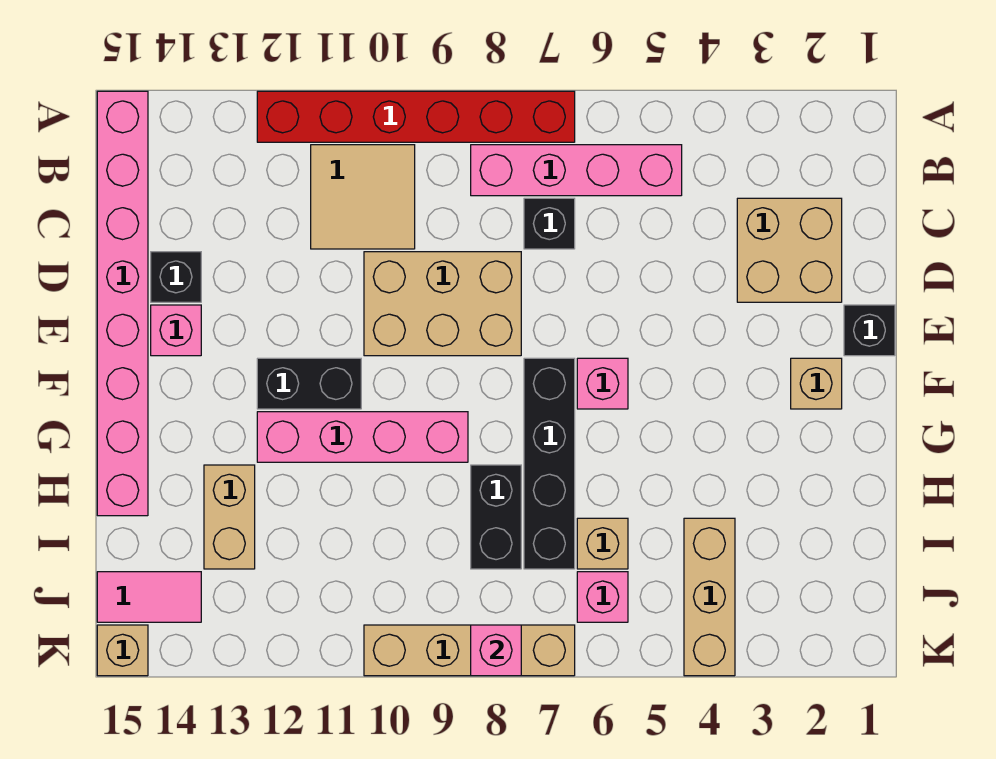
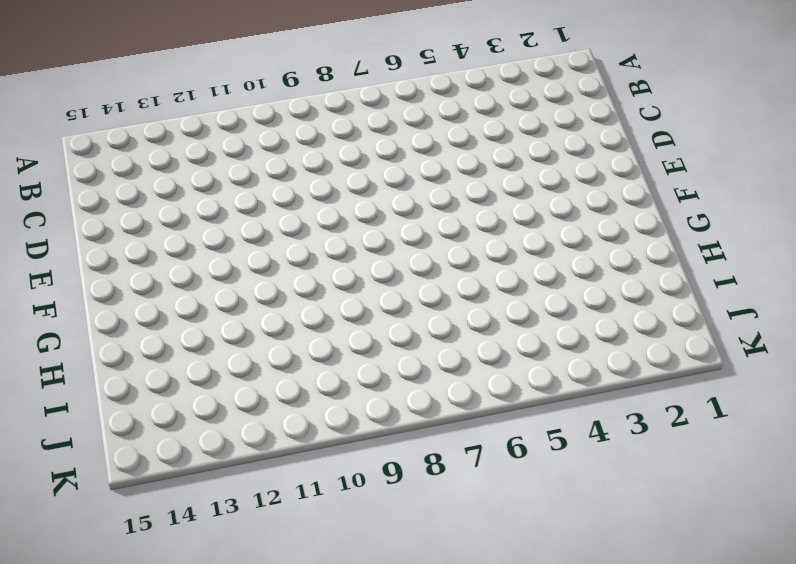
none -> red 1x6 brick [257,91,575,142]
none -> pink 1x8 brick [97,91,148,516]
none -> pink 1x4 brick [471,145,682,196]

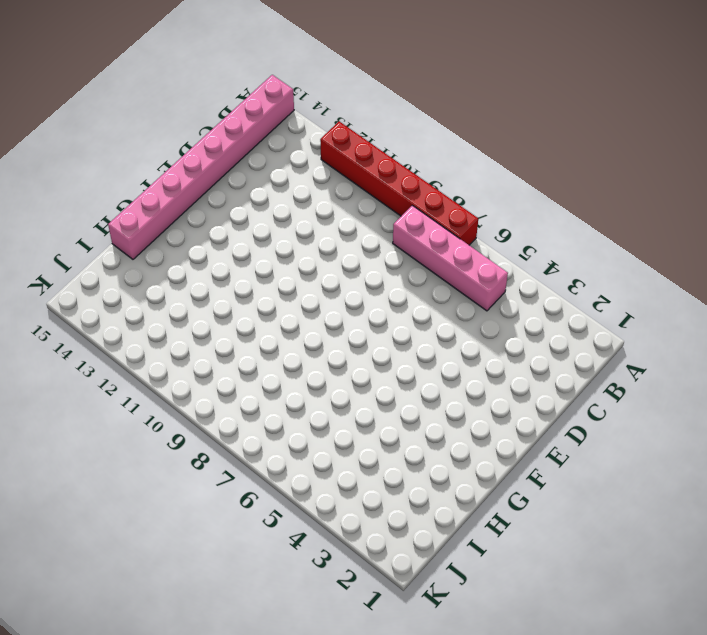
none -> tan 2x2 tile [311,145,415,249]
none -> tan 2x2 brick [737,198,842,302]
none -> black 1x1 brick [524,198,575,249]

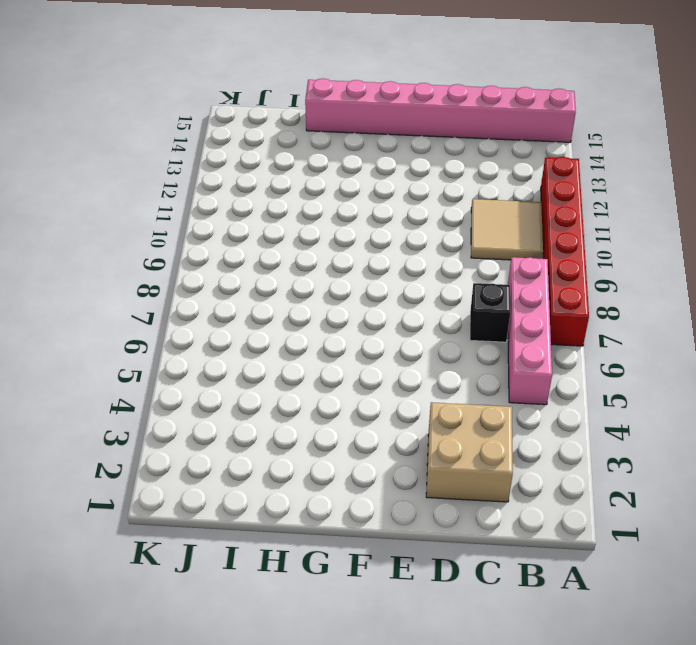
none -> tan 2x3 brick [364,252,521,356]
none -> black 1x1 brick [151,252,201,302]
none -> black 1x1 brick [844,305,895,356]

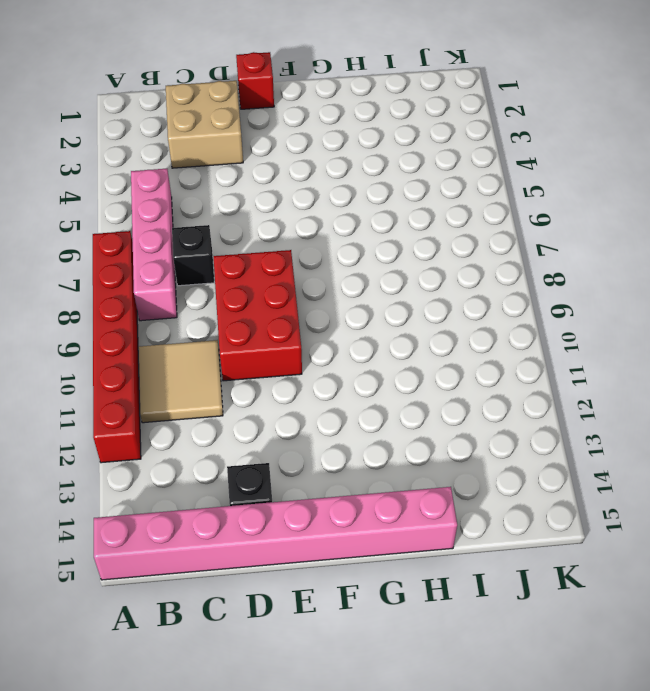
red 2x3 brick [213,250,302,381] -> tan 2x3 brick [364,252,521,356]
red 1x1 brick [236,52,274,109] -> black 1x1 brick [844,305,895,356]
none -> pink 1x1 brick [151,305,201,356]
none -> tan 1x1 brick [791,358,842,409]
none -> pink 1x1 brick [577,358,628,409]

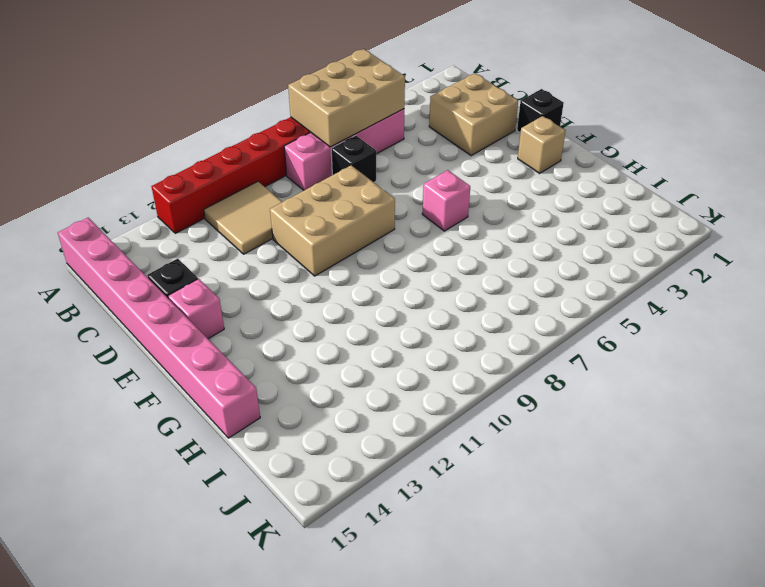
tan 2x3 brick [288,49,405,147] -> none
none -> black 1x4 brick [524,358,575,569]
none -> black 1x2 brick [257,358,361,409]
none -> pink 1x4 brick [257,412,468,462]

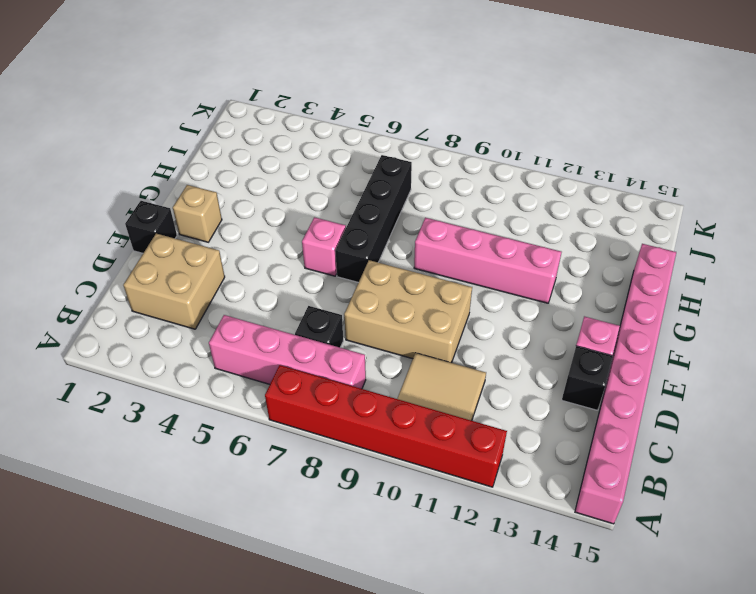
none -> black 1x2 brick [257,358,361,409]
none -> black 1x2 brick [471,465,521,569]
none -> tan 1x2 brick [204,465,255,569]

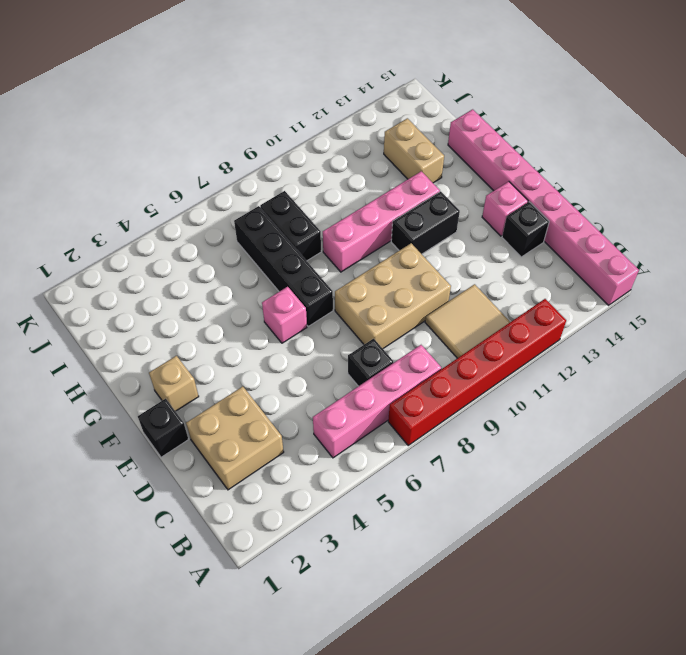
none -> tan 1x3 brick [684,518,735,676]
none -> tan 1x1 brick [577,518,628,569]
none -> pink 1x1 brick [577,572,628,622]

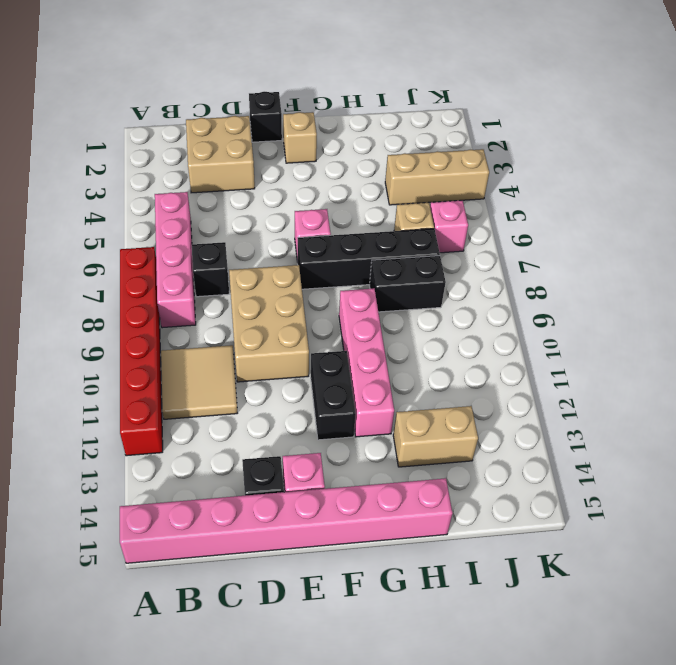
none -> pink 1x2 tile [97,572,201,622]
none -> tan 1x4 brick [364,625,575,676]
none -> tan 1x1 brick [97,625,148,676]

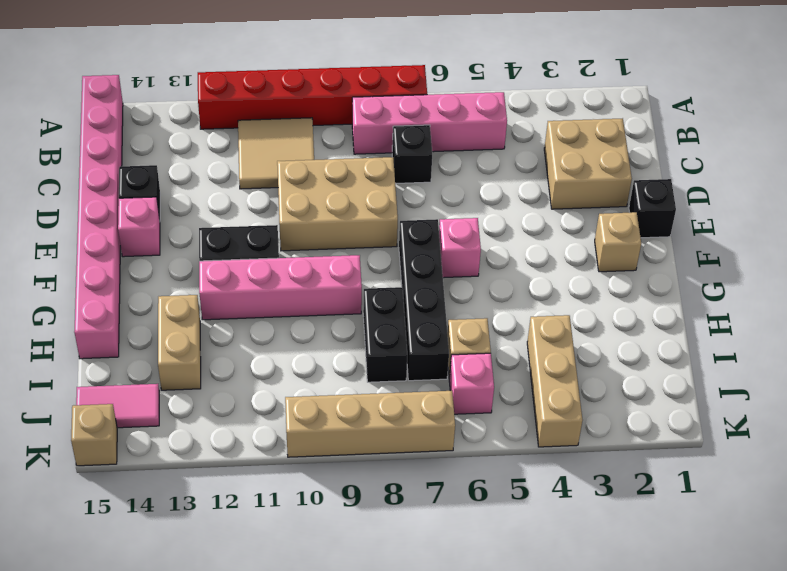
none -> pink 1x1 brick [471,625,521,676]

